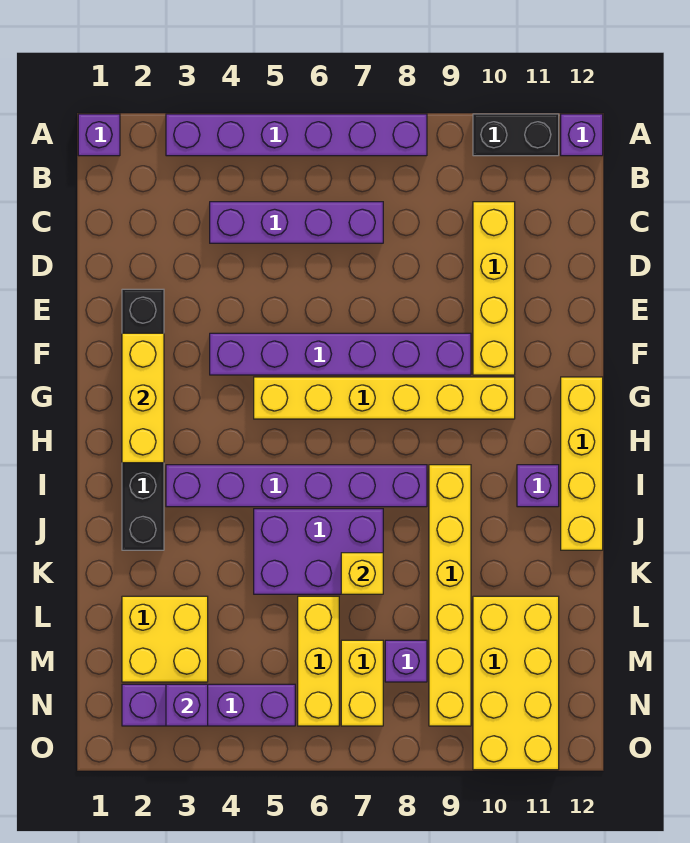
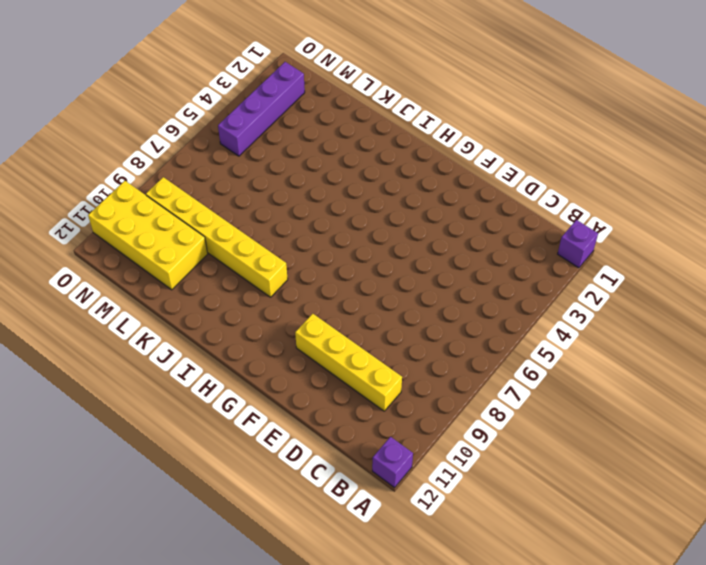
none -> purple 1x6 brick [166,114,427,156]
none -> black 1x2 brick [473,114,559,156]
none -> purple 1x4 brick [210,202,383,243]

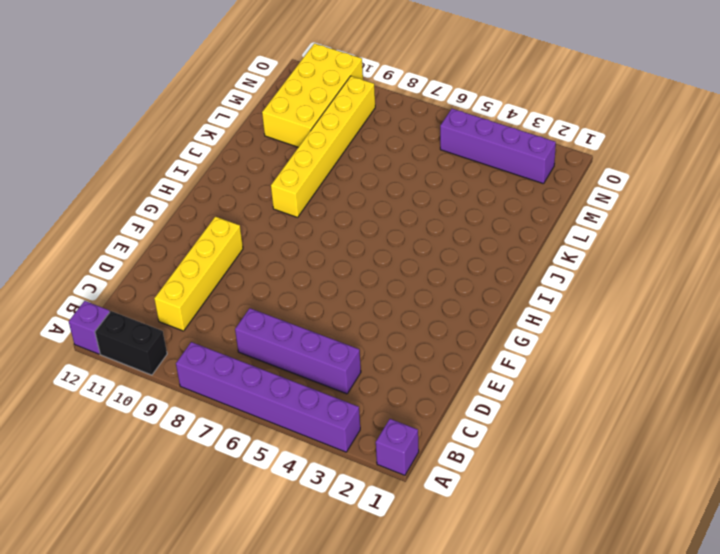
none -> black 1x6 brick [122,289,164,550]
none -> purple 1x6 brick [210,333,471,375]
none -> yellow 1x6 brick [254,377,515,419]

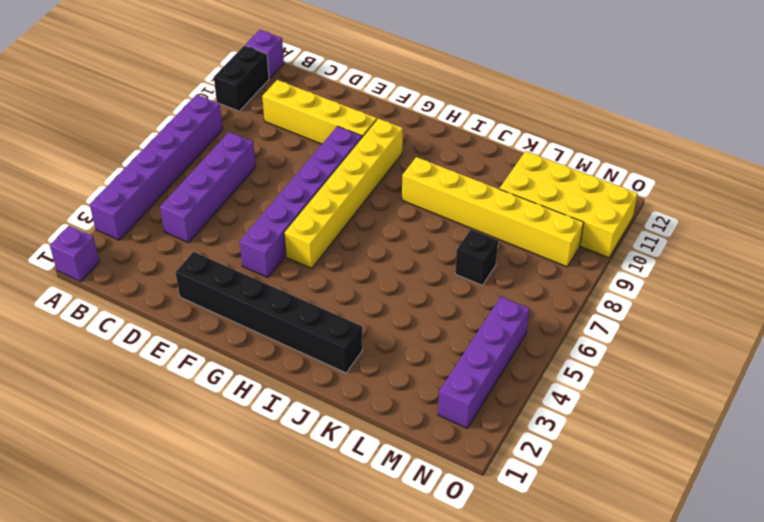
black 1x1 brick [455,229,498,285] -> none
none -> yellow 1x4 brick [561,377,603,550]
none -> purple 1x6 brick [166,465,427,507]
none -> purple 1x1 brick [517,465,559,507]

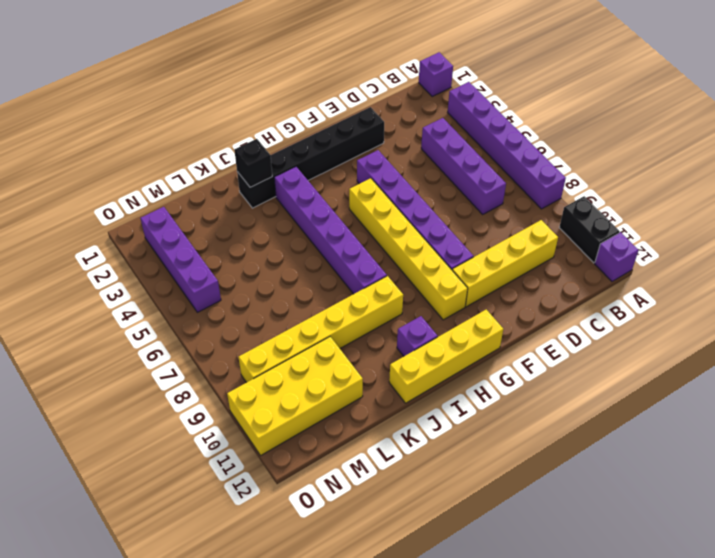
black 1x1 brick [234,139,272,187] -> none
none -> purple 2x3 brick [254,509,383,594]
none -> yellow 2x2 brick [122,596,208,682]
none -> yellow 1x3 brick [298,596,339,726]

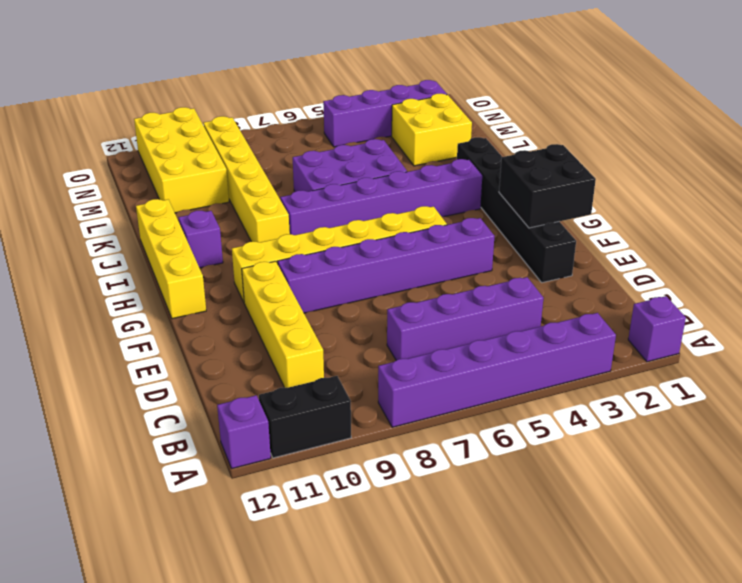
black 2x2 brick [499,144,596,228] -> yellow 1x3 brick [122,333,164,463]
none -> yellow 1x3 brick [298,596,339,726]
none -> yellow 1x2 brick [341,640,383,726]
none -> purple 1x1 brick [385,640,427,682]

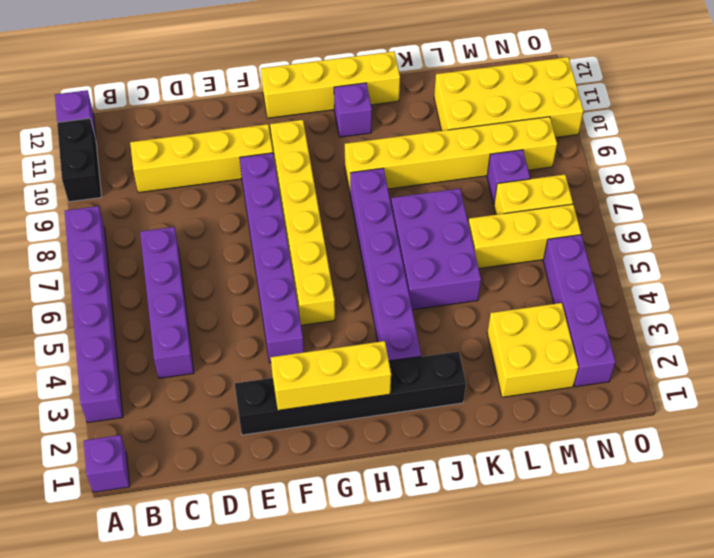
none -> yellow 1x1 brick [341,553,383,594]
none -> purple 1x1 brick [166,684,208,726]

